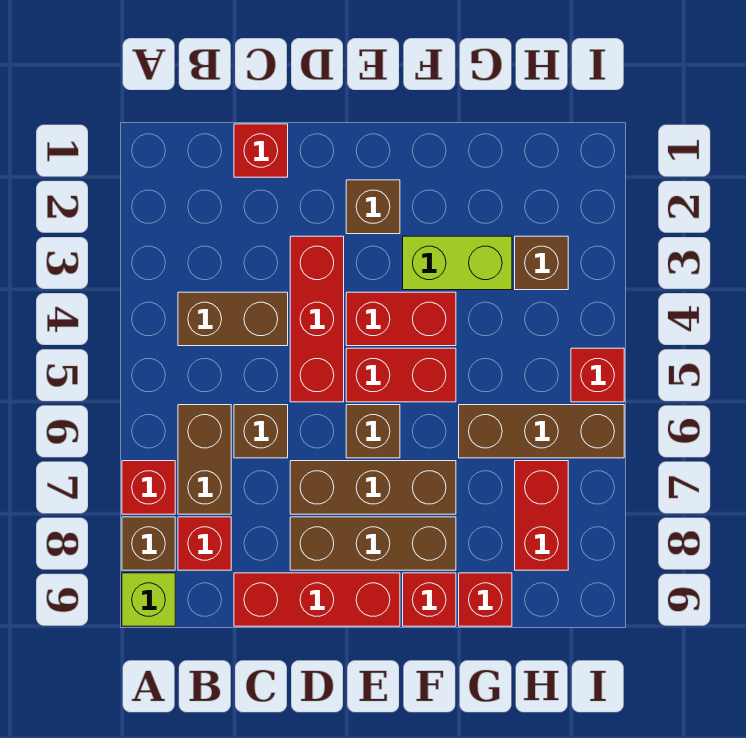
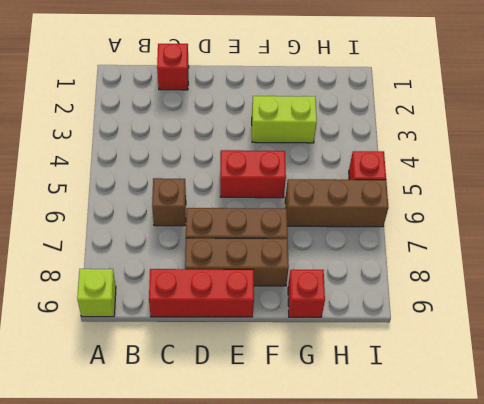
none -> red 1x1 brick [122,461,175,514]
none -> brown 1x1 brick [122,517,175,570]
none -> brown 1x2 brick [178,292,288,346]

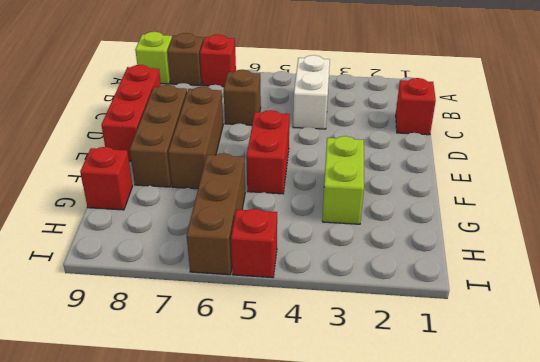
white 1x2 brick [293,55,330,129] -> brown 1x2 brick [178,292,288,346]
none -> brown 1x2 brick [178,405,231,514]
none -> red 1x1 brick [178,517,231,570]
none -> red 1x3 brick [290,236,344,402]

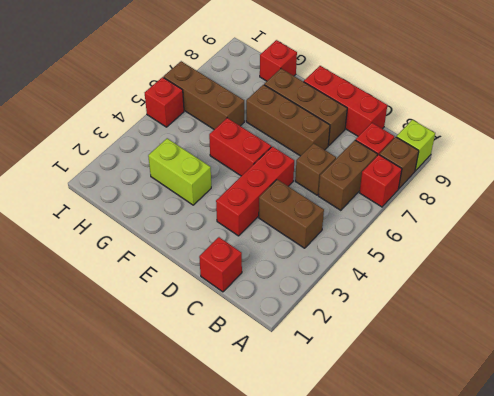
none -> brown 1x1 brick [346,180,400,234]
none -> red 1x2 brick [346,292,456,346]
none -> brown 1x1 brick [346,405,400,458]

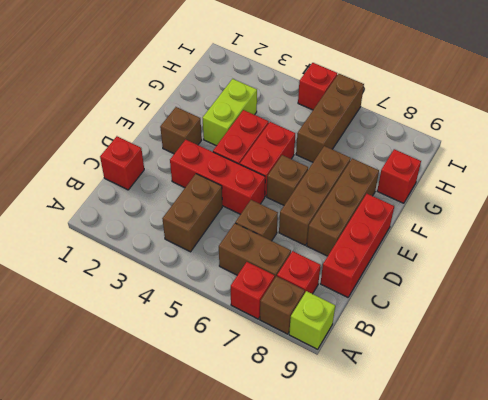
none -> red 1x1 brick [403,573,456,626]
none -> brown 1x1 brick [515,236,568,290]
none -> red 1x2 brick [515,461,568,570]

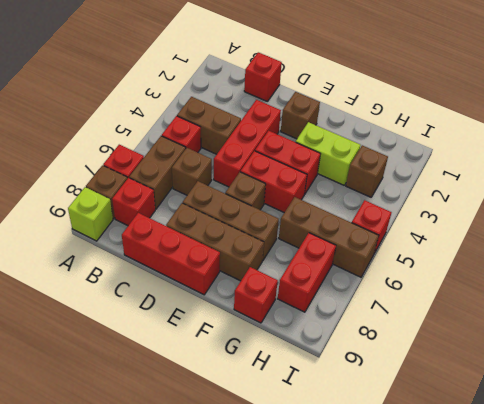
red 1x1 brick [162,116,201,152] -> red 1x1 brick moved to [403,573,456,626]

